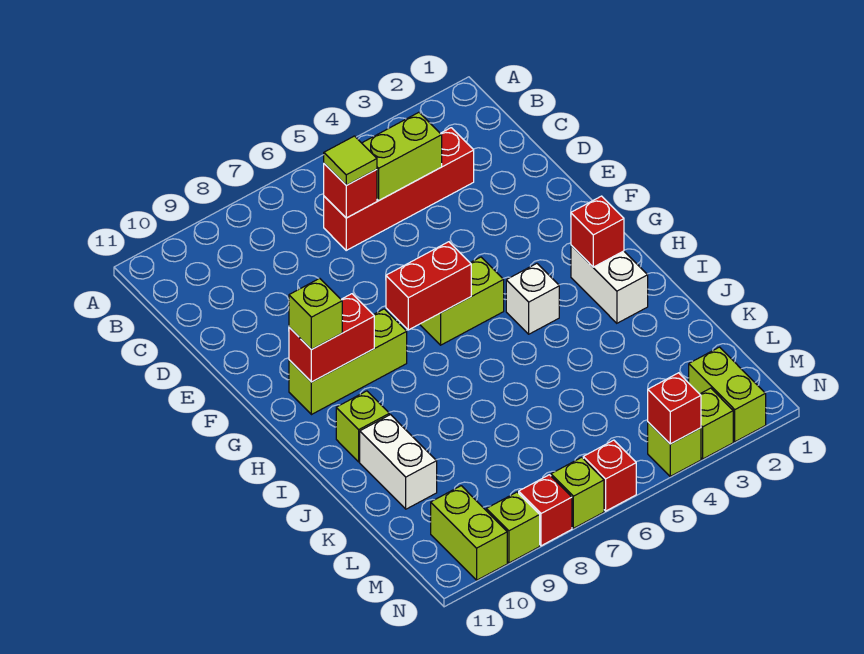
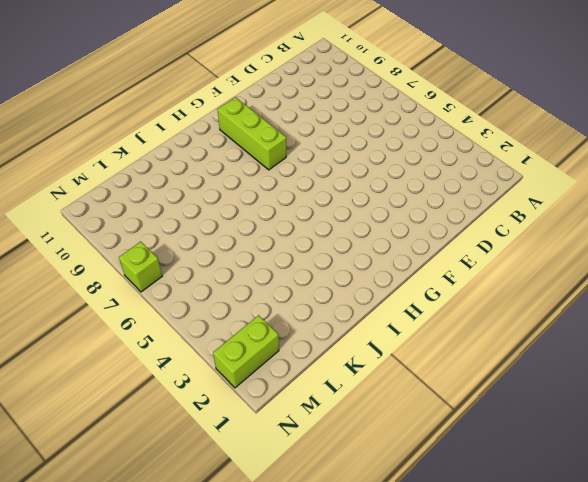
none -> red 1x4 brick [324,128,474,250]
none -> lime 1x2 brick [420,257,504,345]
none -> white 1x2 brick [571,245,648,323]

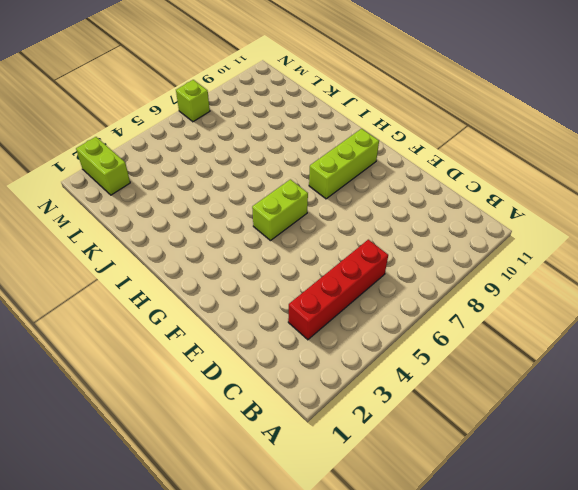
none -> white 1x2 brick [571,245,648,323]
none -> white 1x1 brick [506,263,559,334]
none -> lime 1x1 brick [336,391,389,462]

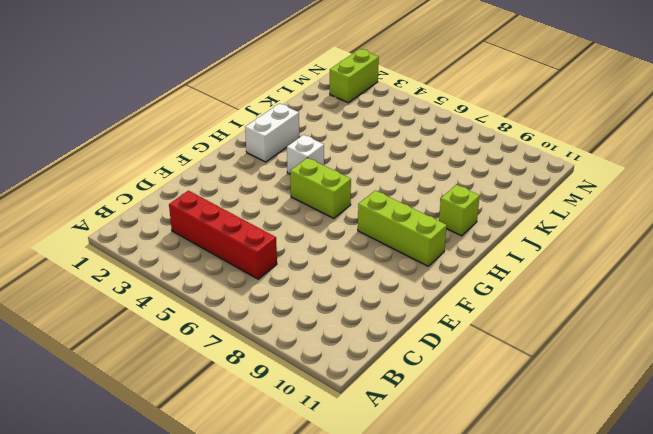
none -> white 1x2 brick [360,415,437,509]
none -> lime 1x2 brick [431,486,507,580]
none -> lime 1x1 brick [700,388,733,459]

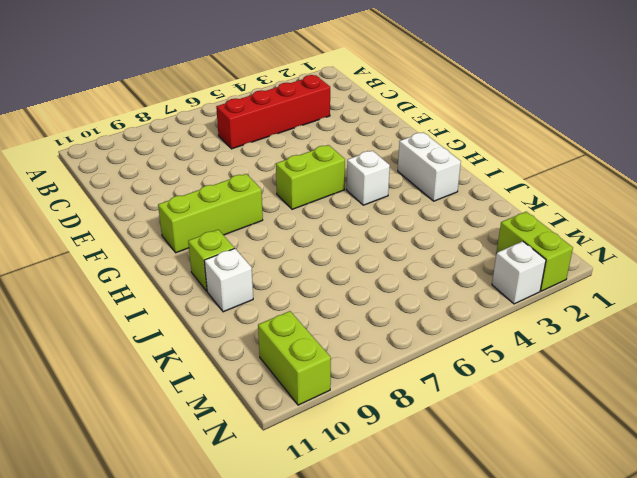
white 1x1 brick [204,248,253,312] -> white 1x2 brick [360,415,437,509]
white 1x1 brick [492,241,546,304] -> lime 1x1 brick [700,388,733,459]
none -> lime 1x1 brick [648,422,701,476]
none -> red 1x1 brick [583,440,636,511]
none -> lime 1x1 brick [551,457,604,528]

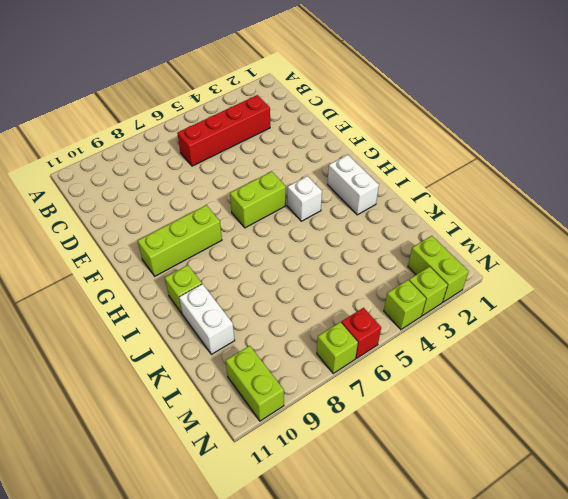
none -> red 1x1 brick [519,475,572,546]
none -> lime 1x1 brick [486,492,540,563]
none -> lime 1x2 brick [362,112,442,200]

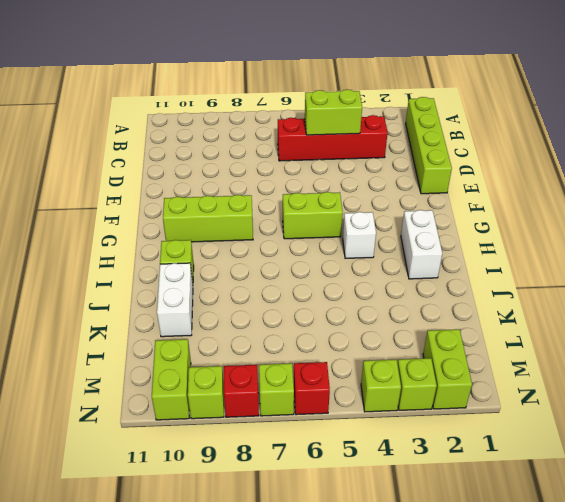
lime 1x4 brick [406,97,452,194] -> none
none -> red 1x1 brick [324,164,377,218]
none -> red 1x2 brick [386,242,471,330]
none -> red 1x2 brick [289,294,374,382]

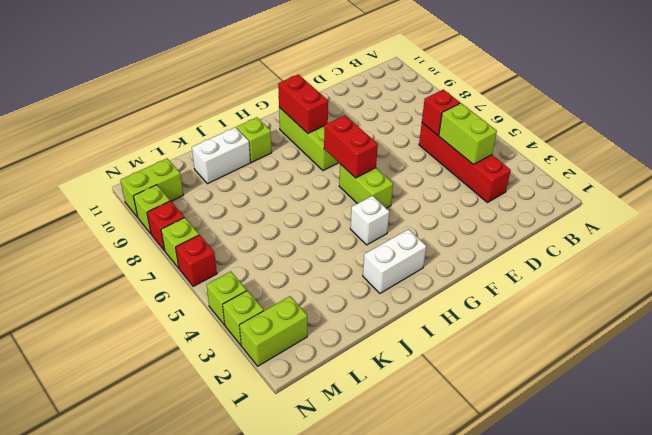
none -> red 1x1 brick [571,196,624,267]
none -> red 1x1 brick [648,373,701,444]
none -> lime 1x1 tile [324,136,377,185]

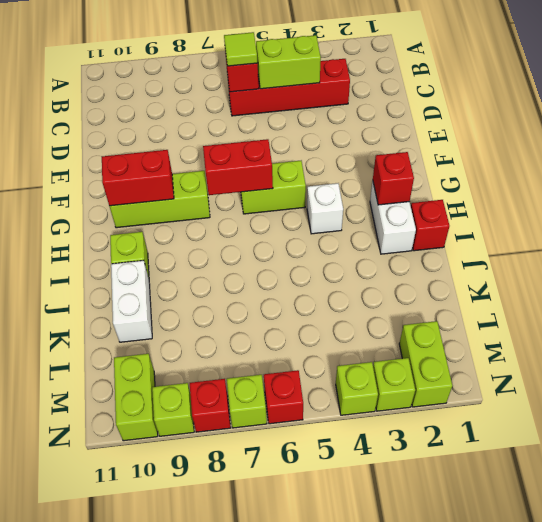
red 1x1 brick [411,200,449,251] -> red 1x1 brick moved to [648,373,701,444]
none -> lime 1x1 brick [289,278,342,350]

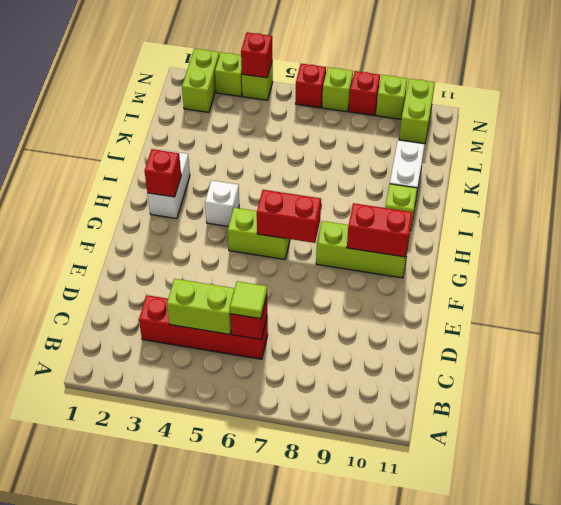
none -> lime 1x1 brick [289,278,342,350]

